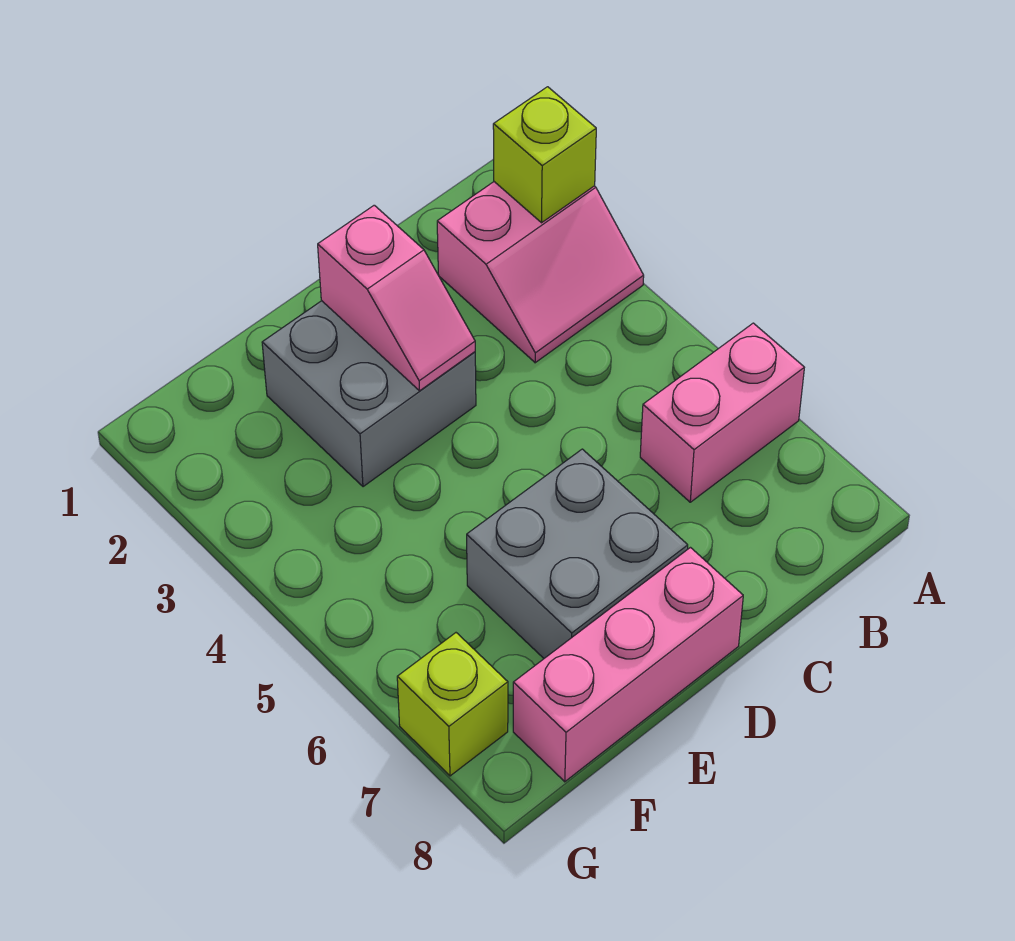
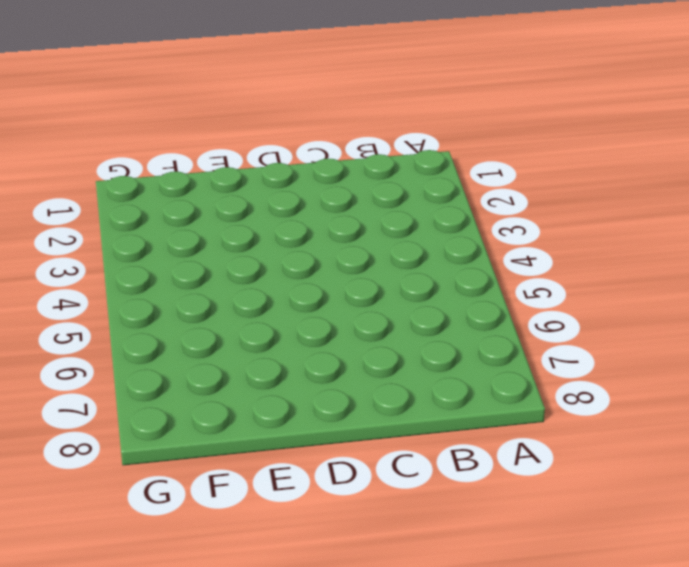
none -> pink 2x2 slope [437,182,644,363]
none -> pink 1x2 brick [640,323,804,502]

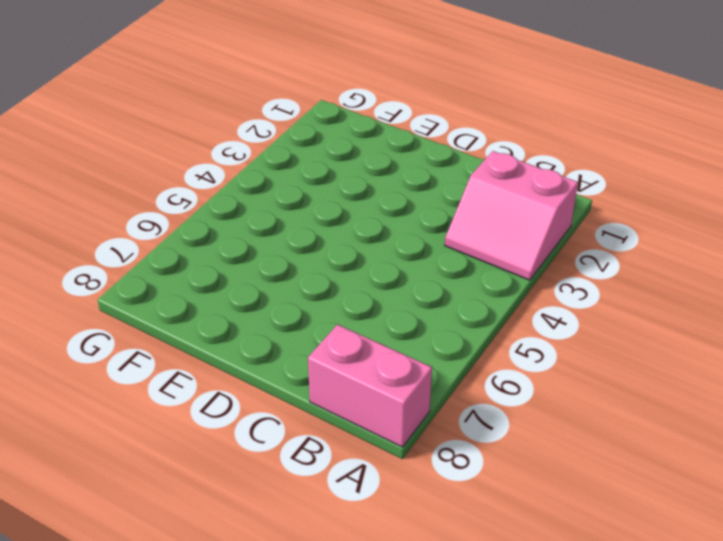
pink 1x2 brick [308,325,432,447] -> pink 1x2 brick moved to [640,323,804,502]
none -> grey 2x2 brick [262,301,476,487]
none -> grey 2x2 brick [467,449,688,658]

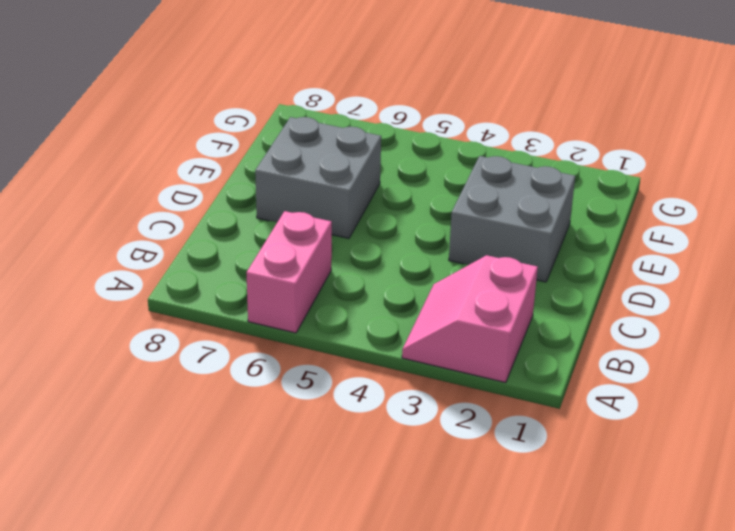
none -> pink 1x3 brick [513,548,743,782]
none -> lime 1x1 brick [397,633,508,776]

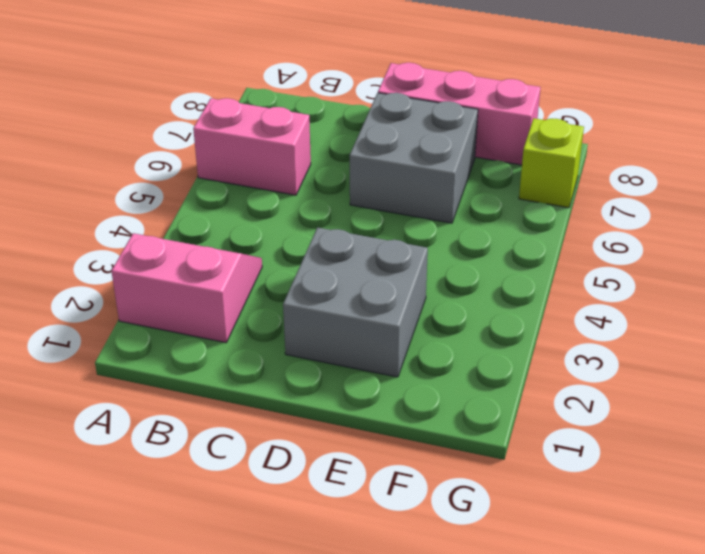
none -> lime 1x1 brick [493,87,596,223]
none -> pink 1x2 slope [318,205,475,391]

